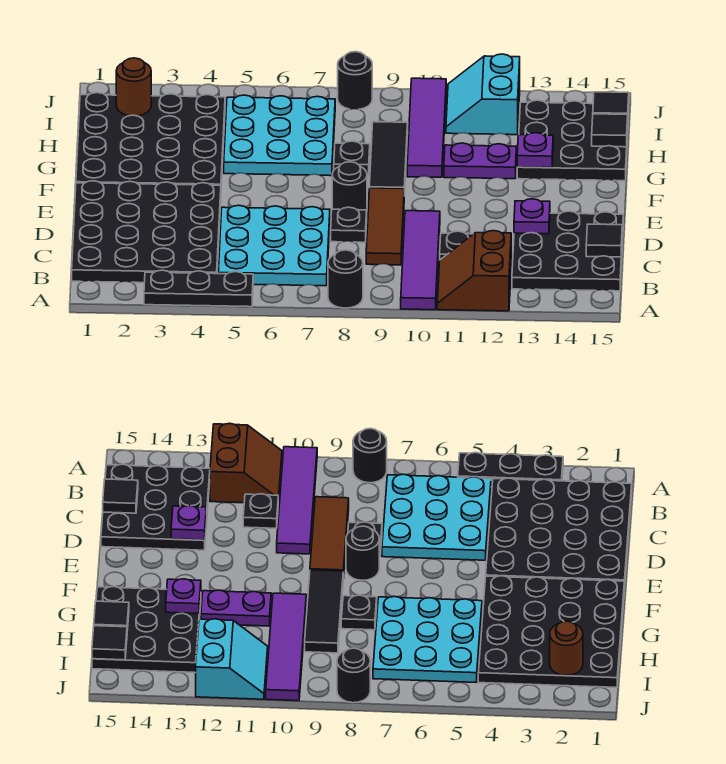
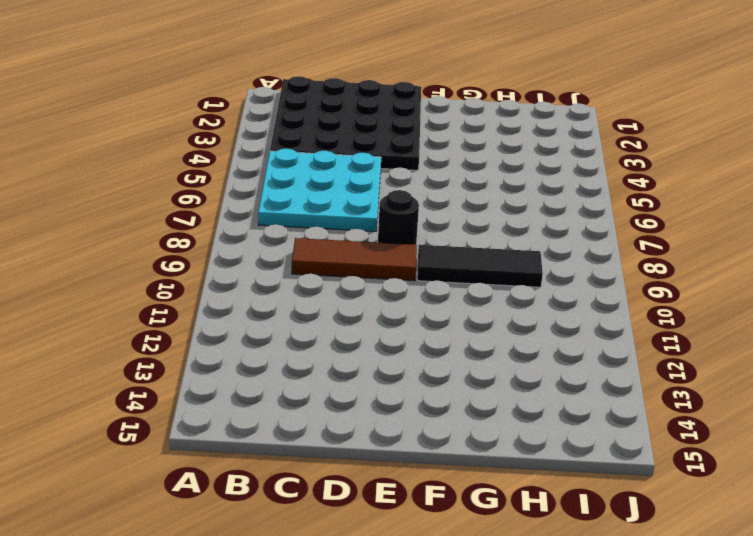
none -> black 1x3 plate [144,270,253,307]
none -> black 1x1 round brick [328,250,363,308]
none -> purple 1x4 tile [401,211,440,310]

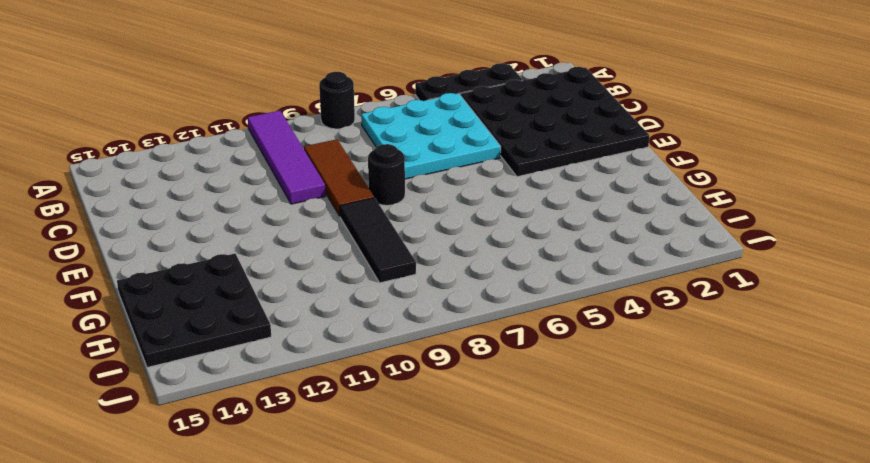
none -> brown 2x2 slope [437,231,511,311]
none -> black 3x3 plate [512,211,623,291]
none -> black 1x1 plate [440,231,473,260]

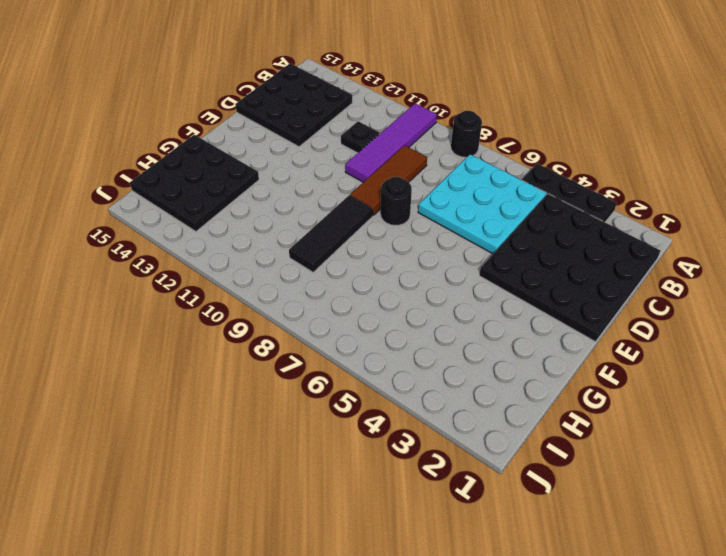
none -> brown 2x2 slope [437,231,511,311]
none -> black 1x1 plate [331,207,367,242]
none -> black 4x4 plate [76,93,225,185]

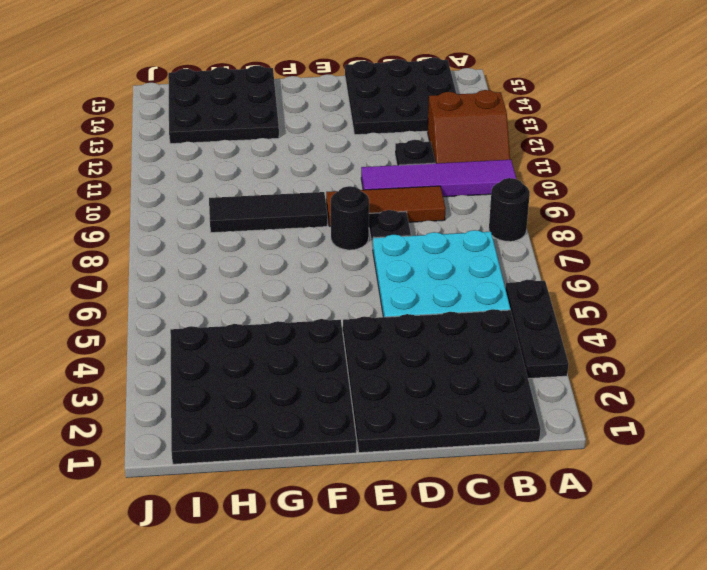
none -> cyan 3x3 plate [224,95,335,176]
none -> black 1x1 plate [334,141,370,176]
none -> purple 1x4 tile [407,78,446,177]

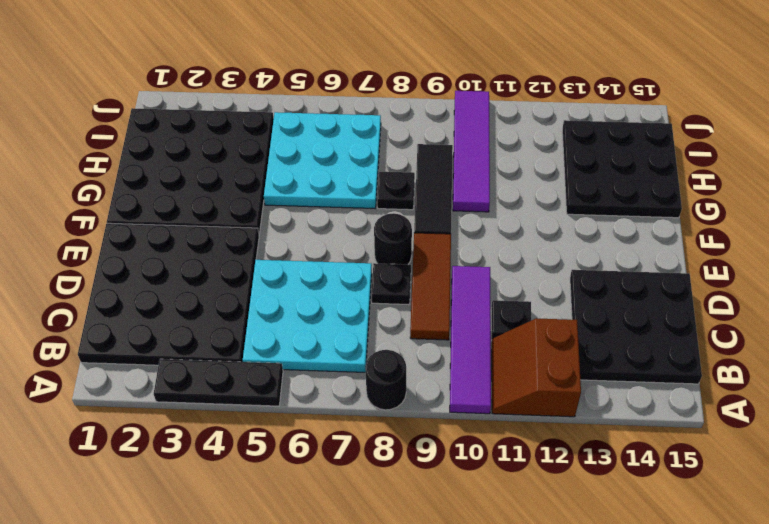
none -> purple 1x2 plate [444,143,517,179]
none -> cyan 2x2 slope [446,54,520,135]
none -> black 1x1 round brick [338,52,372,109]

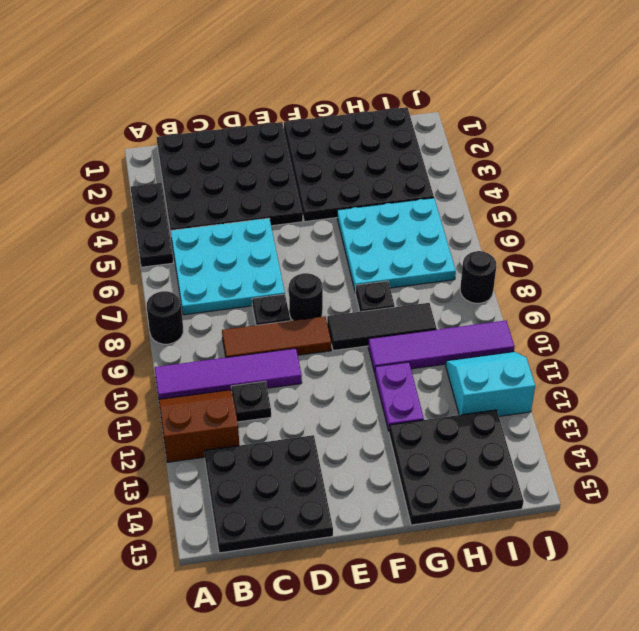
none -> black 1x1 tile [586,224,622,257]
none -> purple 1x1 plate [514,199,550,234]
none -> purple 1x1 plate [517,133,553,168]

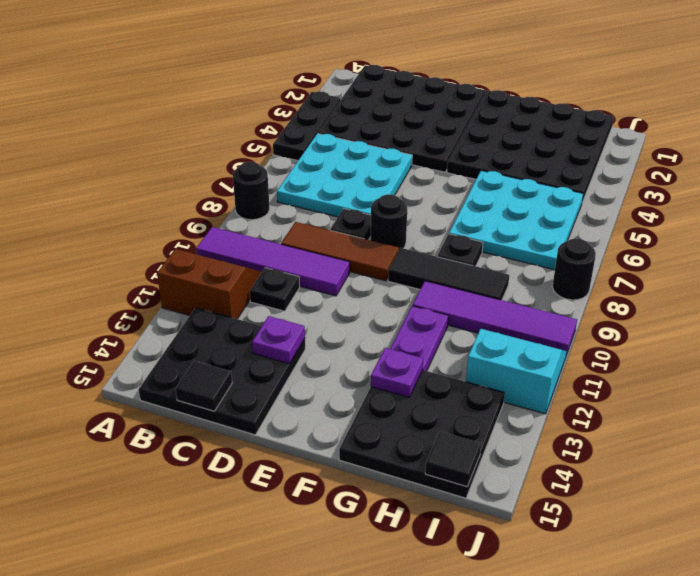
none -> black 1x1 tile [592,114,628,147]
none -> brown 1x1 round brick [116,58,151,116]

